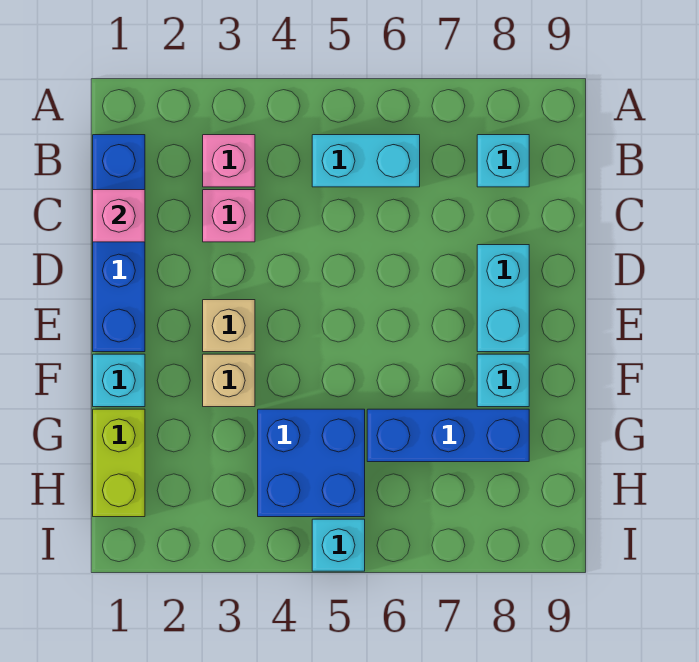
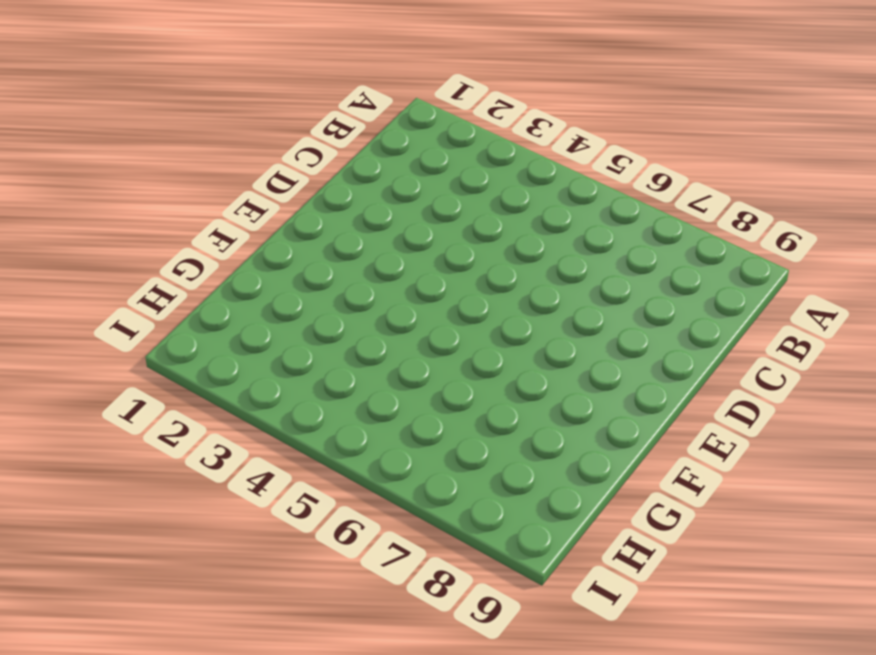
none -> blue 1x4 brick [93,135,145,352]
none -> pink 1x1 brick [203,135,255,187]
none -> cyan 1x2 brick [312,135,420,187]

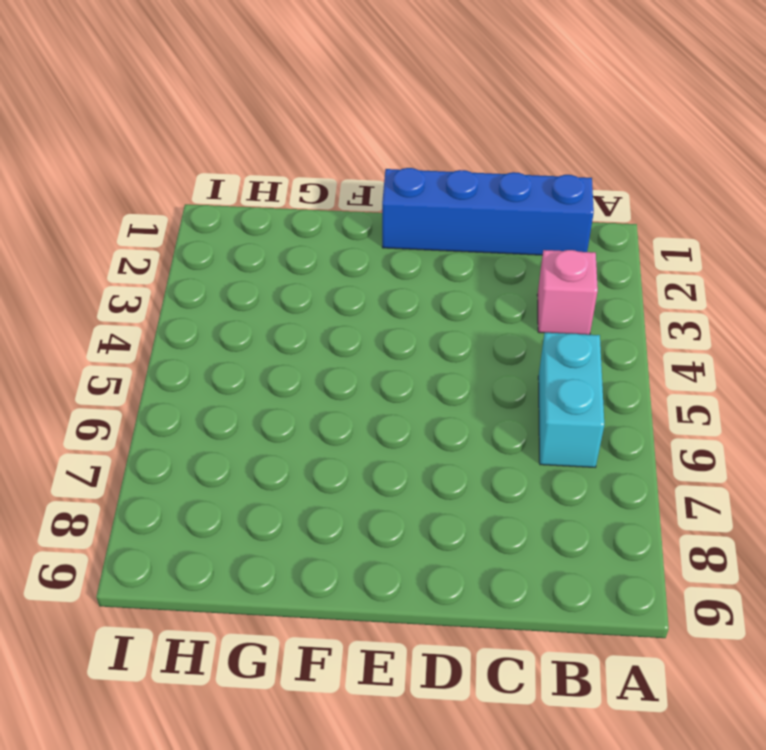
none -> cyan 1x1 brick [477,135,529,187]
none -> pink 1x1 brick [203,190,255,242]
none -> cyan 1x2 brick [477,245,529,352]

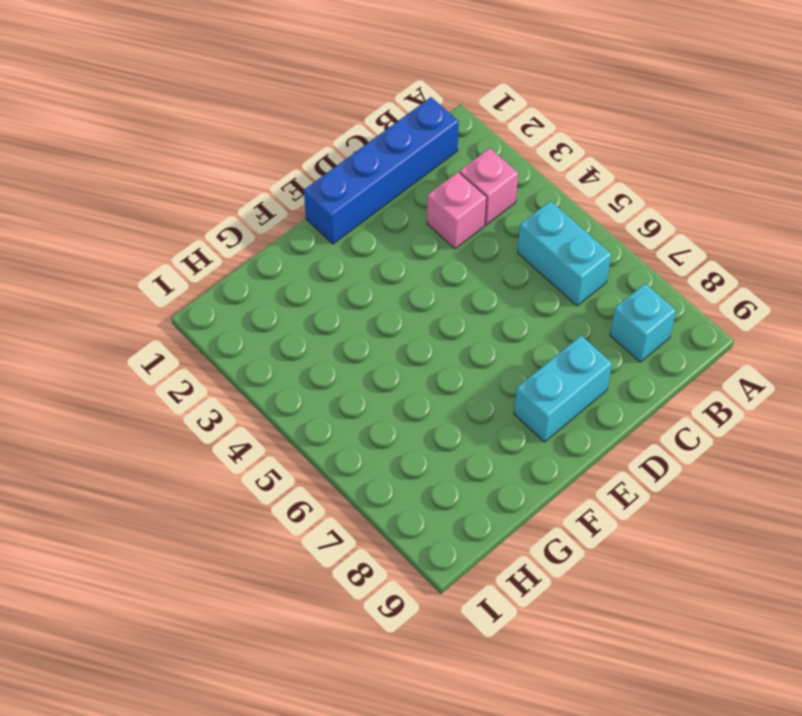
none -> tan 1x1 brick [203,300,255,352]
none -> cyan 1x1 brick [93,354,145,407]
none -> tan 1x1 brick [203,354,255,407]

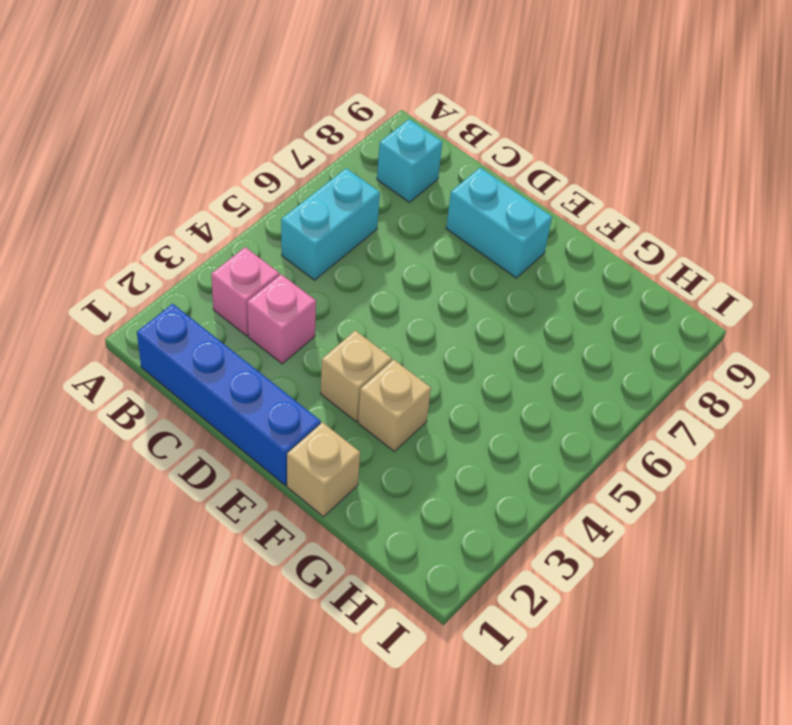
tan 1x1 brick [287,422,360,517] -> cyan 1x1 brick [93,354,145,407]
none -> cyan 1x1 brick [477,354,529,407]
none -> lime 1x2 brick [93,409,145,517]
none -> blue 2x2 brick [258,409,365,517]

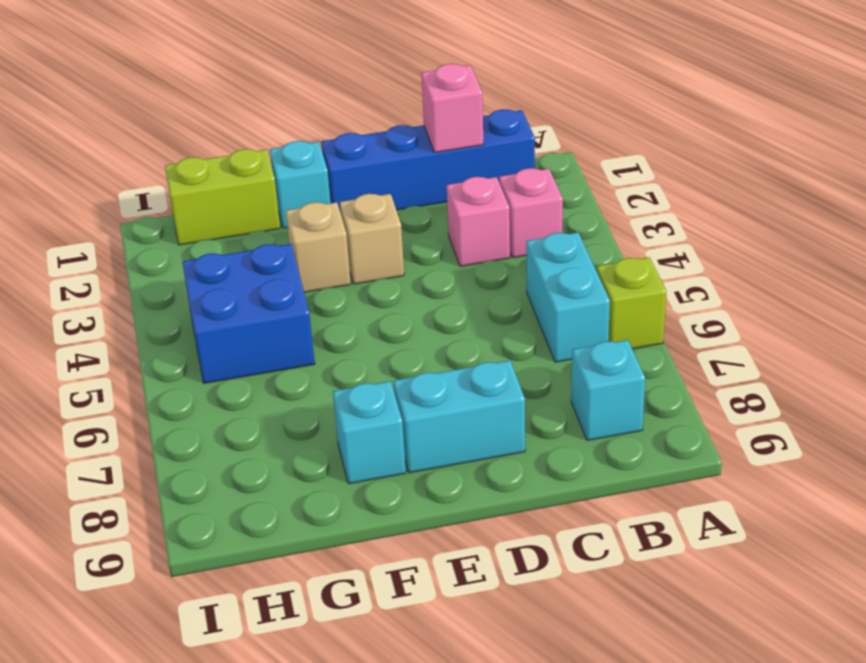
lime 1x1 brick [597,257,666,349] -> none
none -> blue 1x3 brick [367,409,529,462]
none -> cyan 1x1 brick [312,519,365,571]

